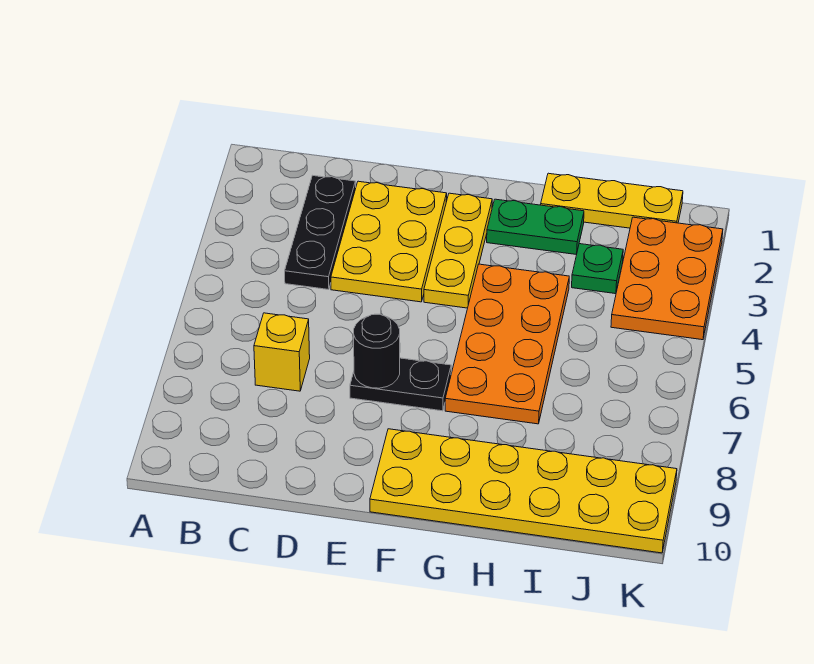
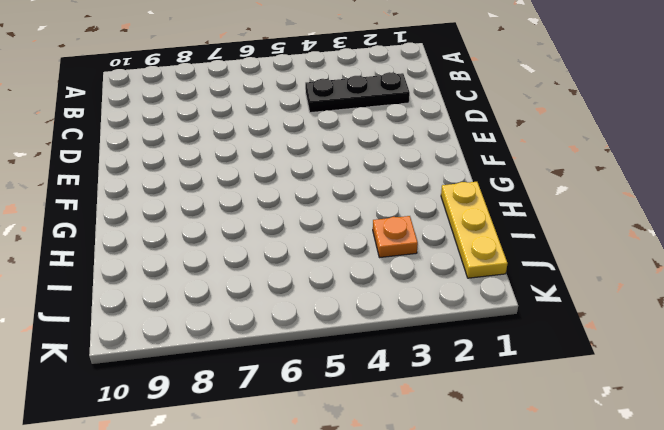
orange 1x1 plate [373,216,418,258] -> green 1x1 plate [572,244,623,294]
none -> yellow 1x1 brick [254,313,310,391]
none -> yellow 2x3 plate [331,181,447,302]
none -> black 1x2 plate [350,358,451,411]

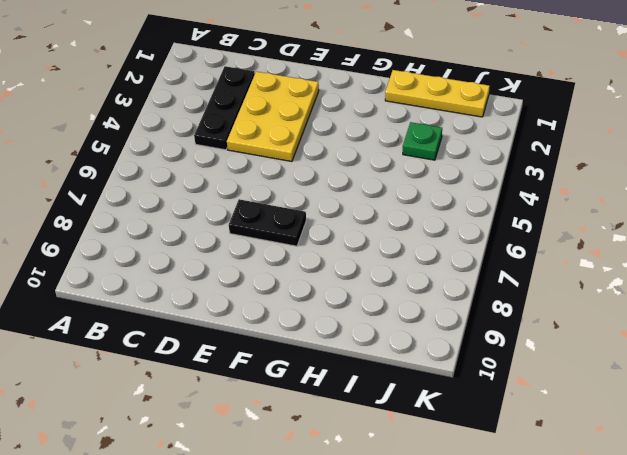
none -> yellow 1x1 brick [254,313,310,391]
none -> yellow 1x3 plate [424,193,492,308]
none -> yellow 2x6 plate [370,429,677,553]

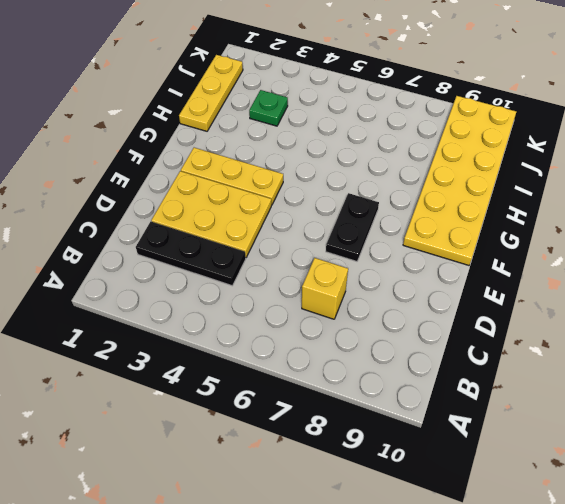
none -> green 1x2 plate [487,199,584,255]
none -> orange 2x4 plate [445,264,569,424]
none -> orange 2x3 plate [611,217,723,340]

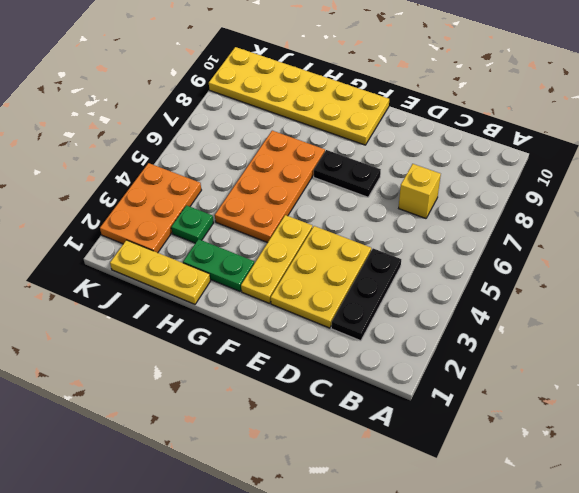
none -> black 1x1 round brick [354,314,400,388]

